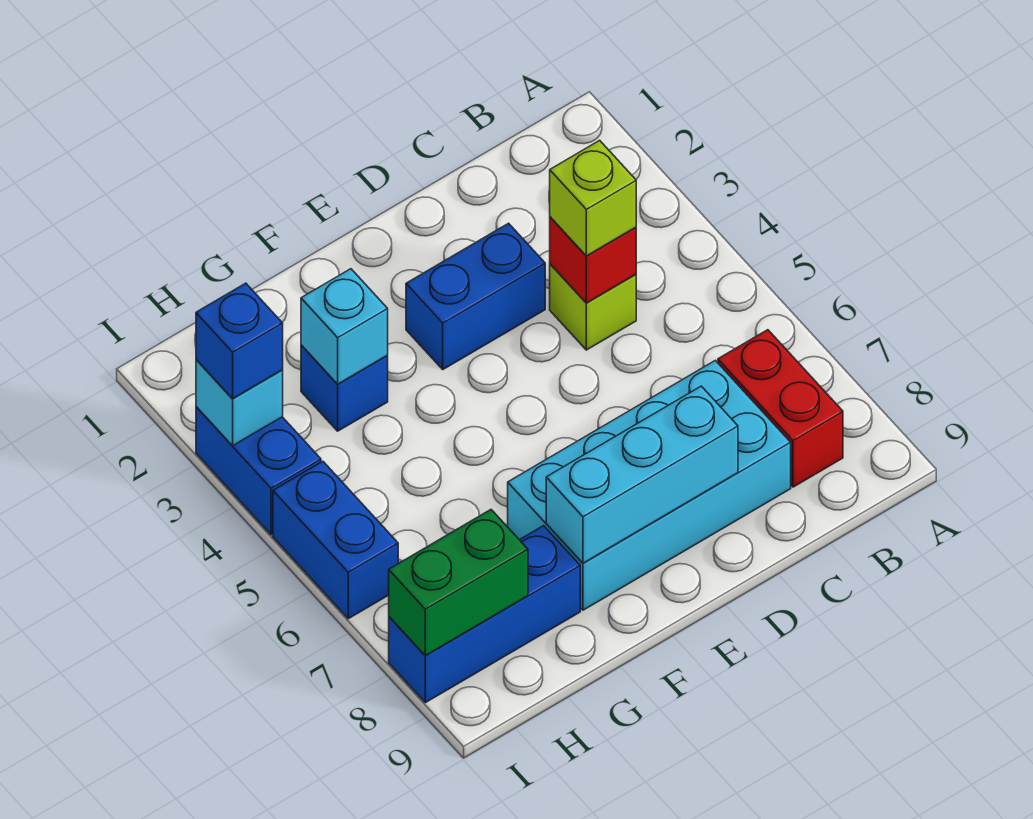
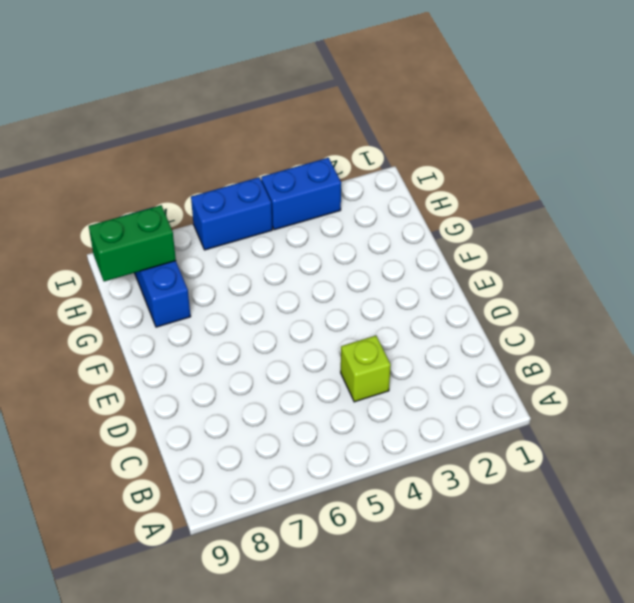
green 1x2 brick [89,205,176,281] -> green 1x2 brick turned to [389,510,528,656]
none -> red 1x2 brick [718,330,843,487]
none -> cyan 2x4 brick [508,360,791,610]
none -> blue 1x2 brick [406,223,545,369]

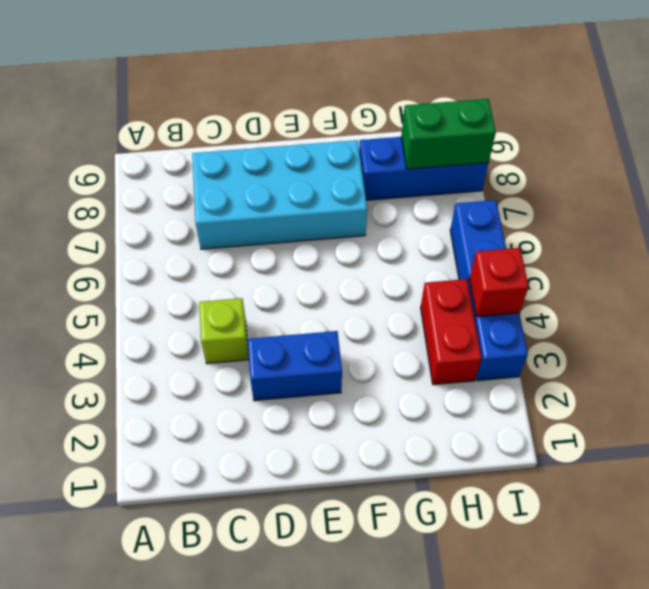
red 1x2 brick [421,279,482,385] -> red 1x2 brick moved to [718,330,843,487]
red 1x1 brick [469,248,529,317] -> red 1x1 brick moved to [550,217,636,303]
none -> blue 1x1 brick [301,345,388,431]
none -> cyan 1x3 brick [546,386,738,563]
none -> cyan 1x1 brick [301,269,388,384]

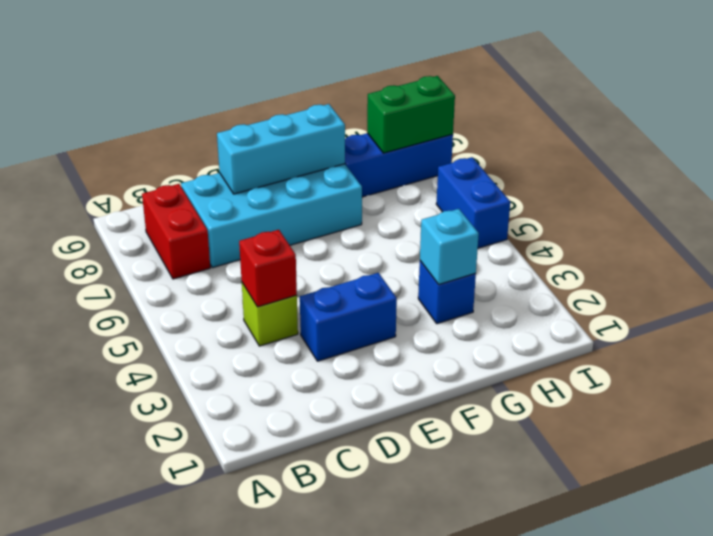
none -> blue 1x2 brick [196,407,321,535]
none -> cyan 1x1 brick [196,360,283,446]
none -> lime 1x1 brick [550,140,636,256]

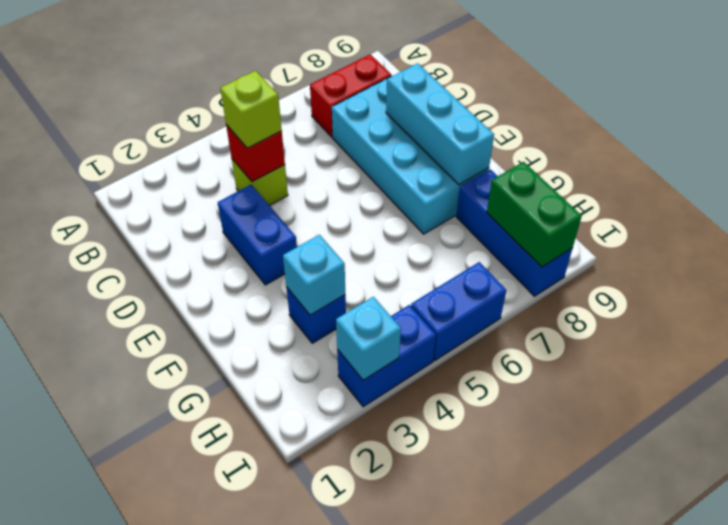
none -> blue 1x1 brick [196,283,283,399]

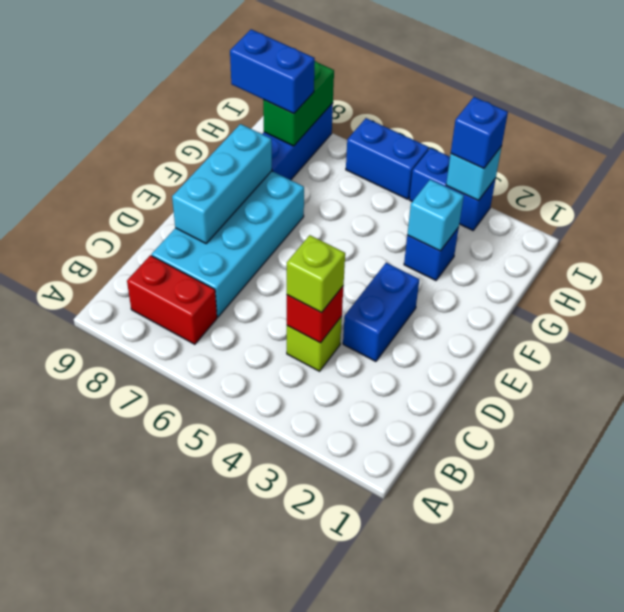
blue 1x2 brick [230,29,315,114] -> none

